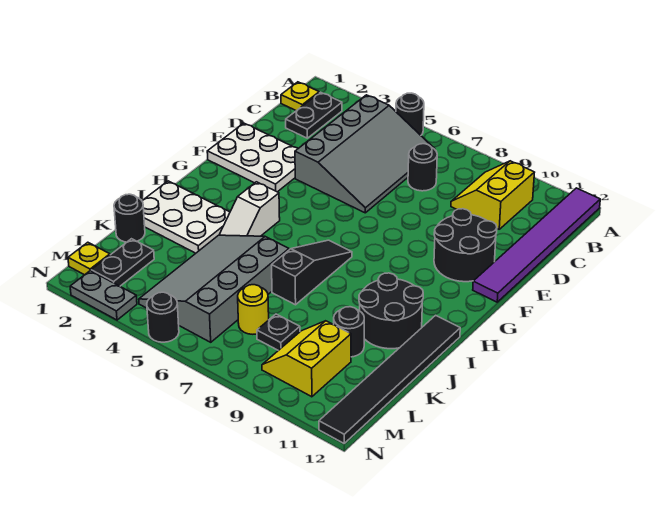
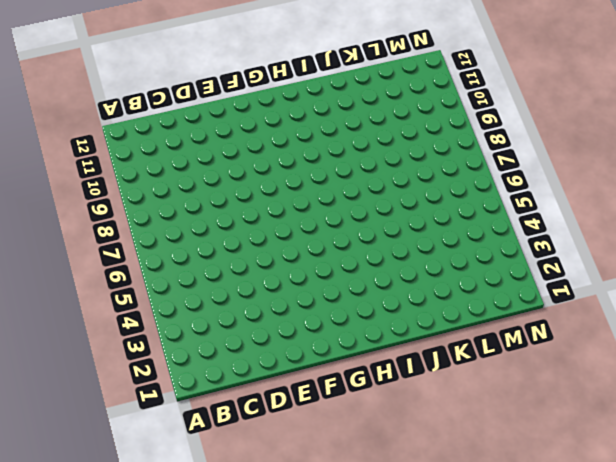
none -> black 1x1 round brick [396,93,424,135]
none -> purple 1x6 tile [473,188,600,302]
none -> yellow 1x1 plate [281,82,319,111]

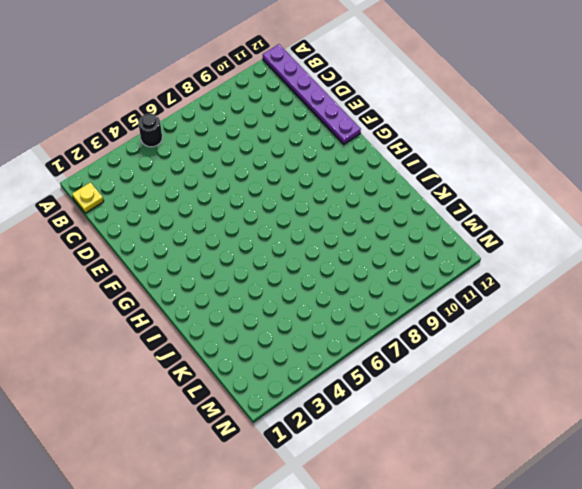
purple 1x6 plate [263,44,361,144] -> purple 1x6 tile [473,188,600,302]
none -> black 1x2 plate [286,92,342,138]
none -> grey 3x4 slope [295,95,434,213]
none -> yellow 2x2 slope [451,161,535,229]

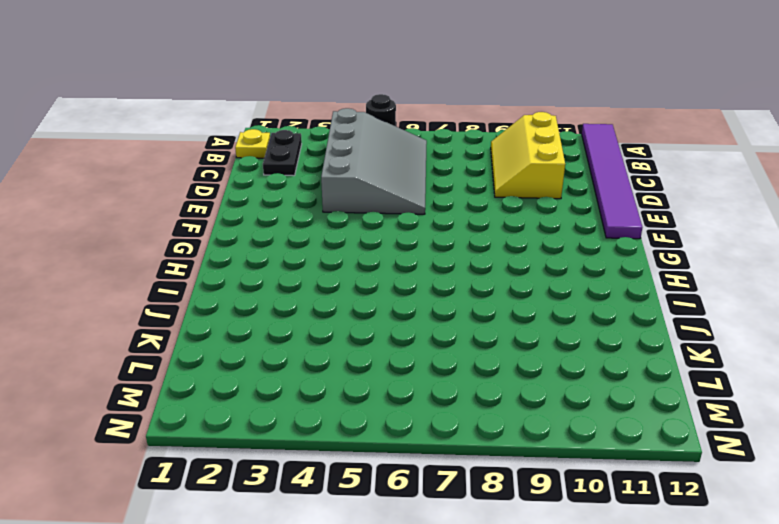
yellow 2x3 slope [491,112,565,199] -> yellow 2x2 slope [451,161,535,229]
none -> black 1x1 round brick [408,144,437,191]
none -> white 2x3 plate [207,123,298,192]
none -> black 2x2 round brick [434,209,497,282]

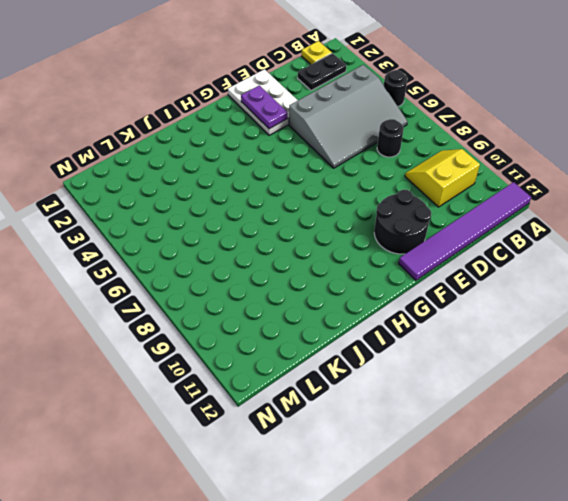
purple 1x2 plate [241,85,288,129] -> none
none -> white 1x2 slope [220,182,280,236]
none -> black 1x3 slope [272,240,352,305]
none -> white 2x3 plate [142,181,230,253]

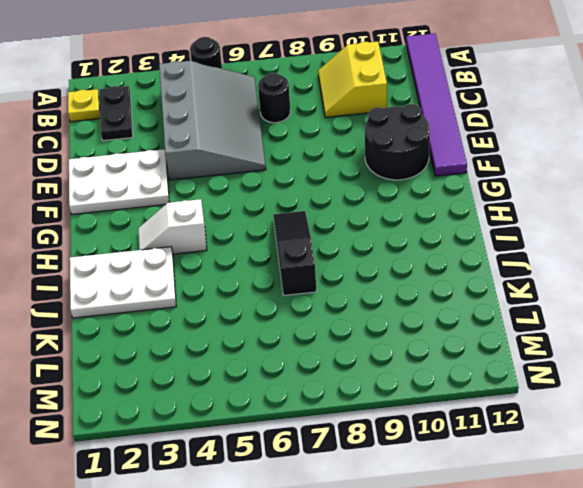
white 1x2 slope [138,199,207,254] -> white 1x2 slope turned to [220,182,280,236]
none -> black 2x2 round brick [359,273,423,349]
none -> black 1x6 tile [319,315,460,443]
none -> grey 3x4 slope [139,235,289,342]

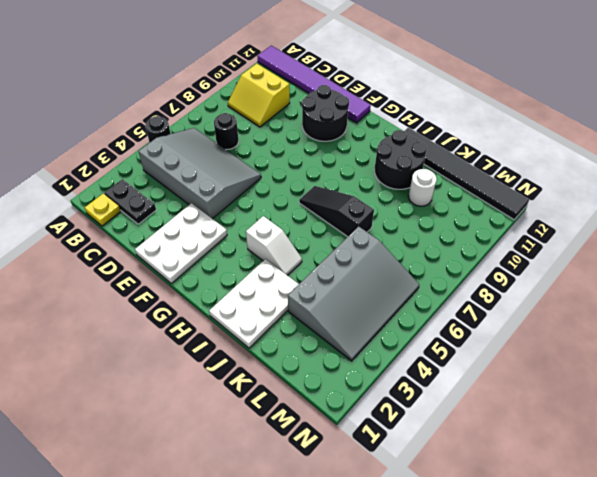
grey 3x4 slope [288,226,419,361] -> grey 3x4 slope turned to [139,235,289,342]
white 1x1 round brick [408,169,437,206] -> black 1x1 round brick [334,307,364,357]
none -> black 1x1 round brick [114,194,145,242]
none -> black 1x2 plate [91,239,154,286]
none -> yellow 1x1 round brick [238,285,269,334]

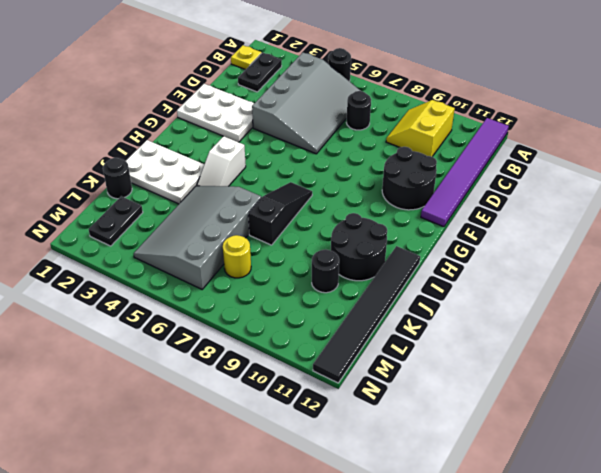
none -> black 1x1 plate [257,314,300,350]
none -> yellow 2x2 slope [262,321,351,397]
none -> yellow 1x1 plate [68,242,110,275]

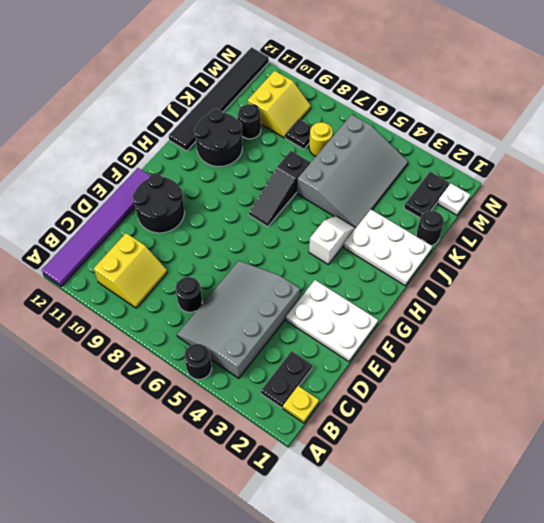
white 1x1 plate [437,184,470,215] -> yellow 1x1 plate [68,242,110,275]
none -> grey 1x2 plate [70,271,137,320]
none -> black 1x1 round brick [147,292,179,342]

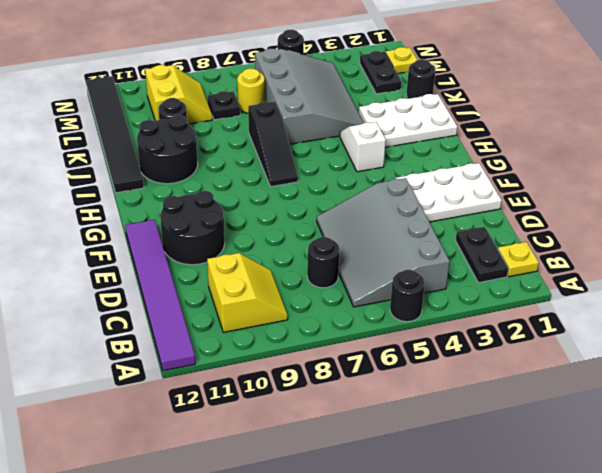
none -> grey 1x2 plate [70,271,137,320]

